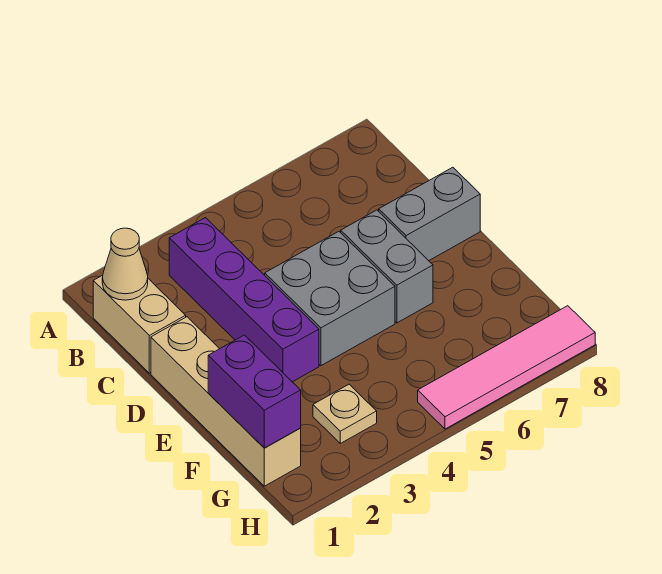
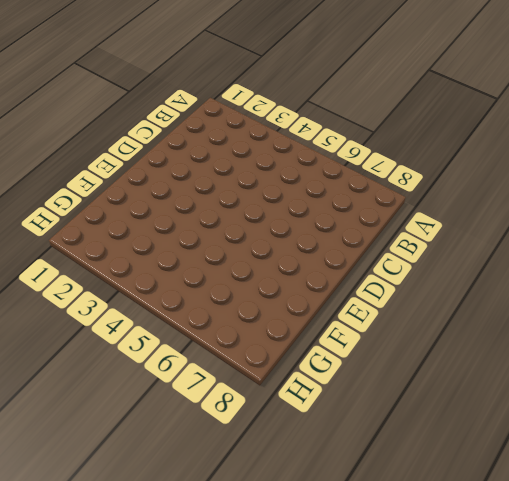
none -> tan 1x2 brick [93,276,186,373]
none -> purple 1x4 brick [169,218,319,382]

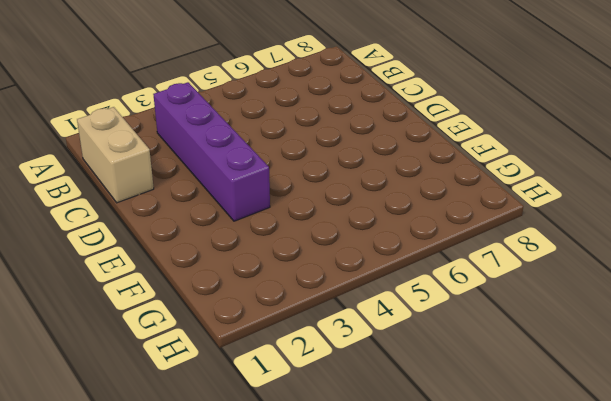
none -> tan 1x4 brick [151,317,301,486]
none -> grey 2x2 brick [265,231,395,366]

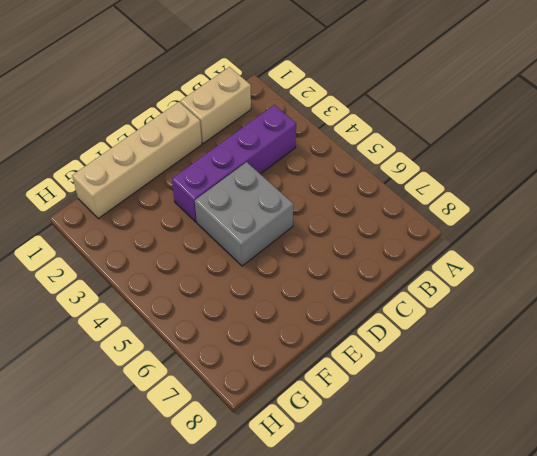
none -> grey 1x2 brick [341,210,433,323]
none -> grey 1x2 brick [379,167,480,261]

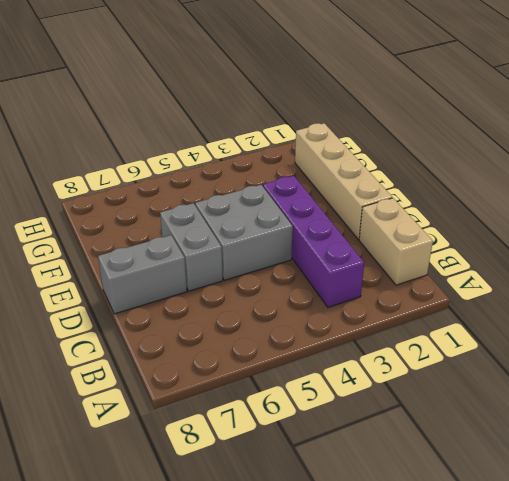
none -> tan 1x1 plate [313,384,377,443]
none -> pink 1x4 tile [418,306,595,429]

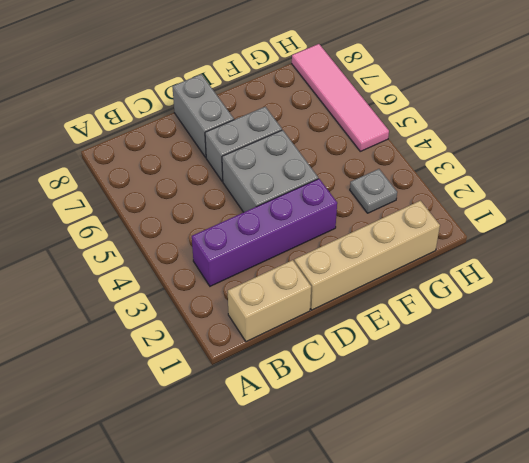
grey 1x1 plate [350,169,397,213] -> tan 1x1 plate [313,384,377,443]
none -> tan 1x1 cone [102,228,148,300]
none -> purple 1x2 brick [208,335,301,448]

